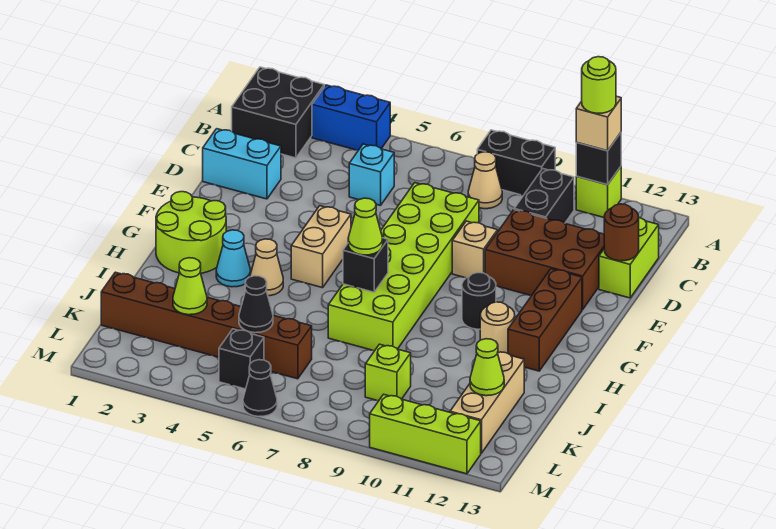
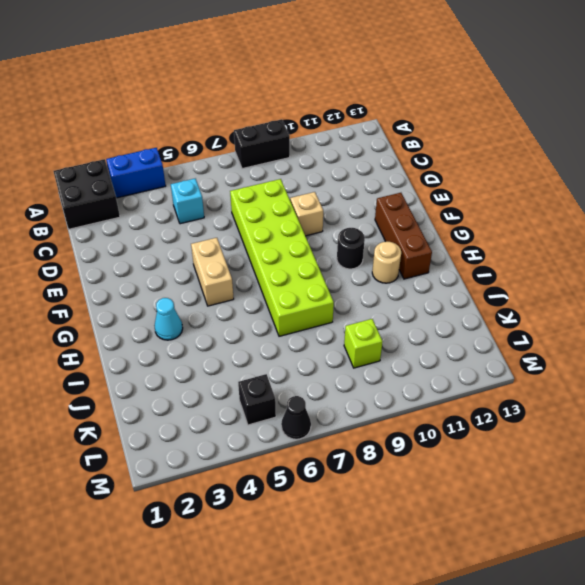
none -> lime 1x1 brick [576,167,621,217]
none -> tan 1x1 cone [468,152,502,209]
none -> black 1x2 brick [514,169,574,223]
none -> lime 1x2 brick [599,218,659,298]

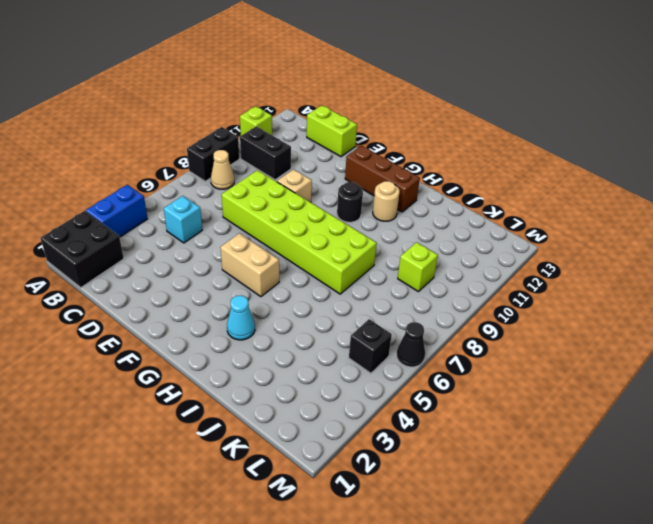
none -> cyan 1x2 brick [203,129,281,199]
none -> brown 2x3 brick [485,210,604,310]
none -> lime 2x2 round brick [156,192,226,273]
none -> tan 1x1 cone [250,239,283,296]

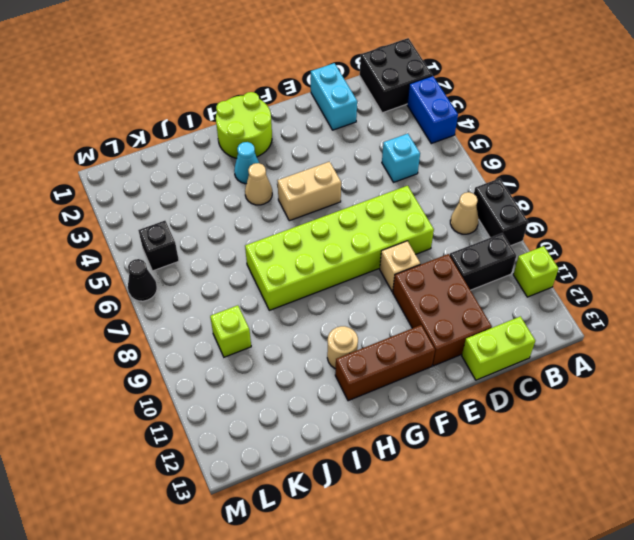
none -> black 1x1 round brick [462,273,496,329]
none -> tan 1x3 brick [450,352,524,453]
none -> brown 1x6 brick [101,272,312,379]
none -> lime 1x3 brick [370,394,481,474]

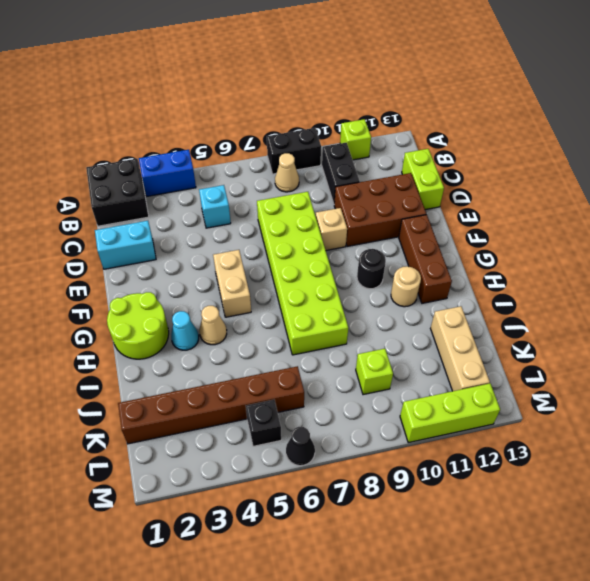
none -> black 1x1 brick [576,133,621,185]
none -> brown 1x1 round brick [604,204,639,261]
none -> black 1x1 brick [343,238,388,292]
none -> lime 1x1 cone [173,258,207,315]

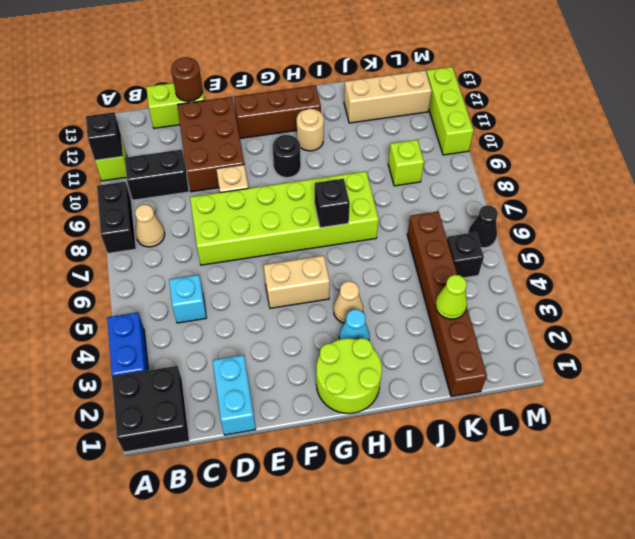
none -> black 1x1 cone [239,276,273,333]
none -> lime 1x1 cone [470,339,504,396]
none -> tan 1x1 brick [576,96,621,151]
none -> lime 1x1 cone [348,198,383,255]

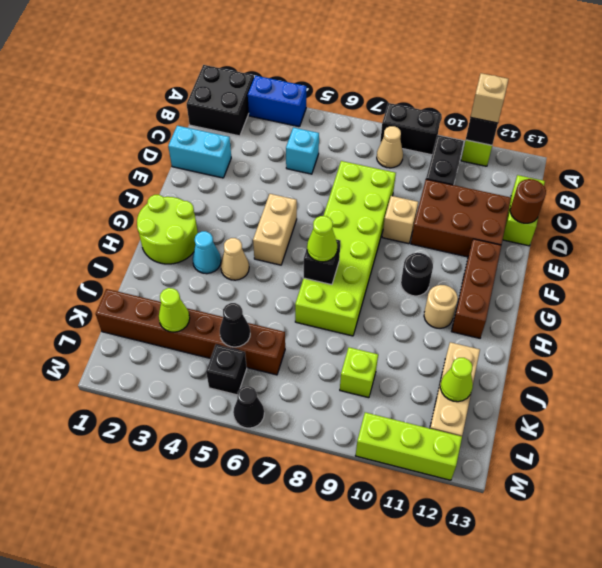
none -> lime 1x1 round brick [582,57,616,113]

